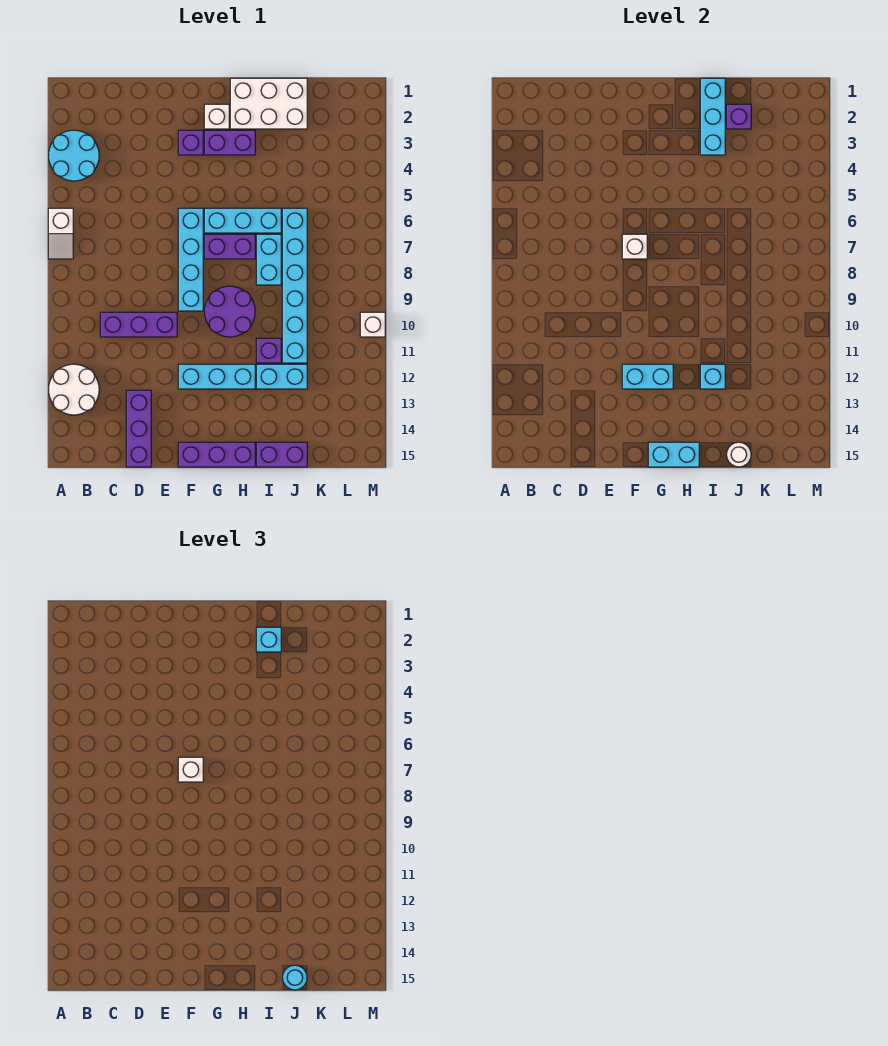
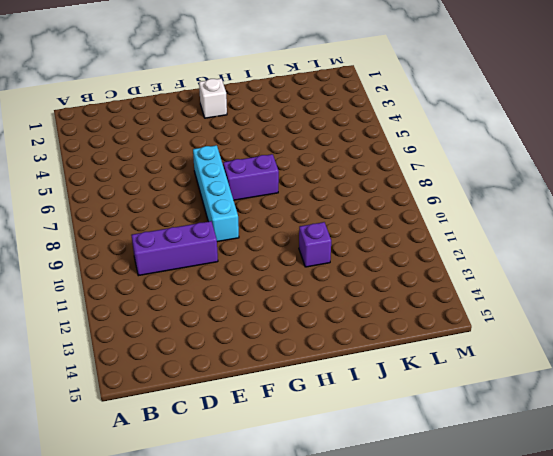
none -> cyan 2x2 round brick [49,130,99,181]
none -> white 1x2 slope [48,208,73,259]
none -> white 2x2 round brick [49,364,99,415]
none -> purple 1x3 brick [126,390,151,467]

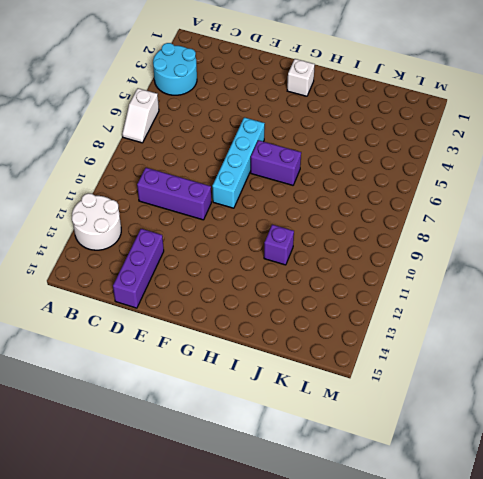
none -> purple 1x1 brick [178,130,203,155]
none -> cyan 1x3 brick [178,364,255,389]
none -> purple 1x3 brick [178,442,255,467]
none -> purple 1x2 brick [204,130,255,155]

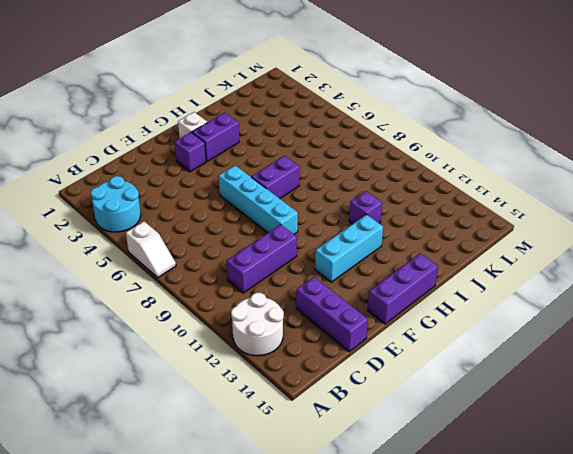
none -> cyan 1x3 brick [204,208,281,233]
none -> purple 2x2 round brick [205,286,255,337]
none -> white 2x3 brick [230,78,307,129]
none -> cyan 1x2 brick [256,234,281,285]

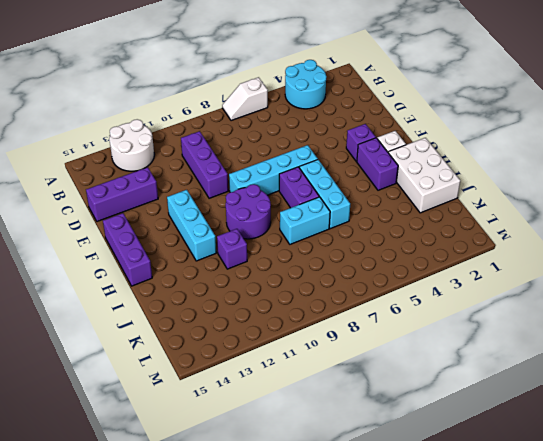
none -> cyan 1x2 brick [256,364,307,389]
none -> purple 1x2 brick [256,442,307,467]
none -> cyan 1x6 brick [282,208,307,363]
none -> white 1x1 brick [360,312,385,337]

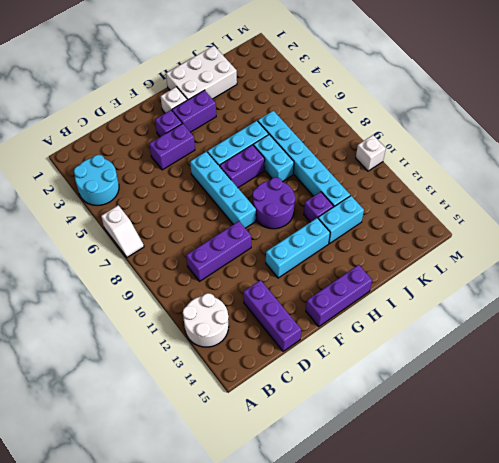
purple 1x2 brick [149,124,195,170] -> purple 1x2 brick moved to [256,442,307,467]
none -> white 1x1 brick [622,234,647,259]
none -> cyan 1x2 brick [622,364,673,389]
none -> cyan 1x2 brick [648,442,699,467]
none -> cyan 1x3 brick [700,78,725,155]

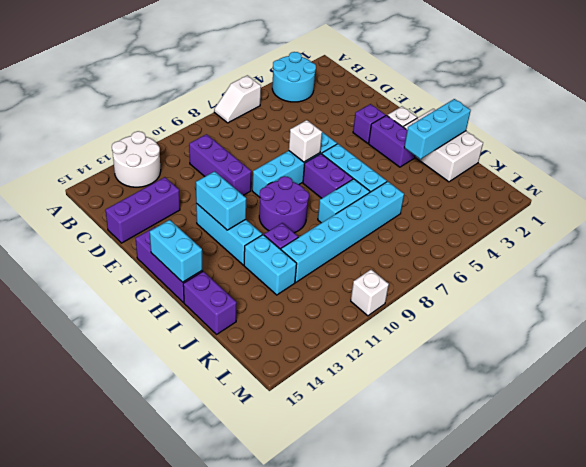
none -> cyan 1x1 brick [700,364,725,389]
none -> purple 1x1 brick [726,104,751,129]
none -> white 1x1 round brick [727,442,751,467]
none -> white 1x1 brick [178,757,203,782]

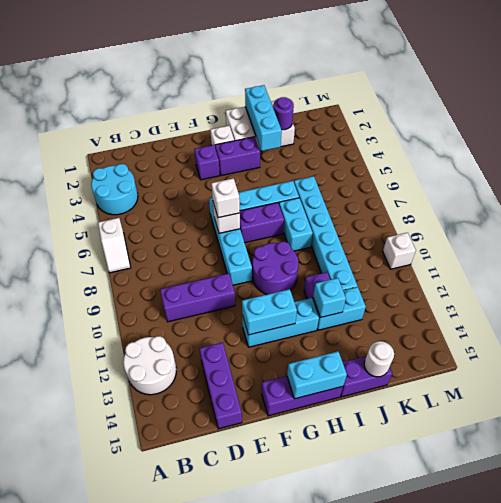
purple 1x1 round brick [273,97,294,130] -> purple 1x1 brick [726,104,751,129]
none -> cyan 1x1 brick [256,627,281,652]
none -> cyan 1x1 round brick [283,965,307,990]

